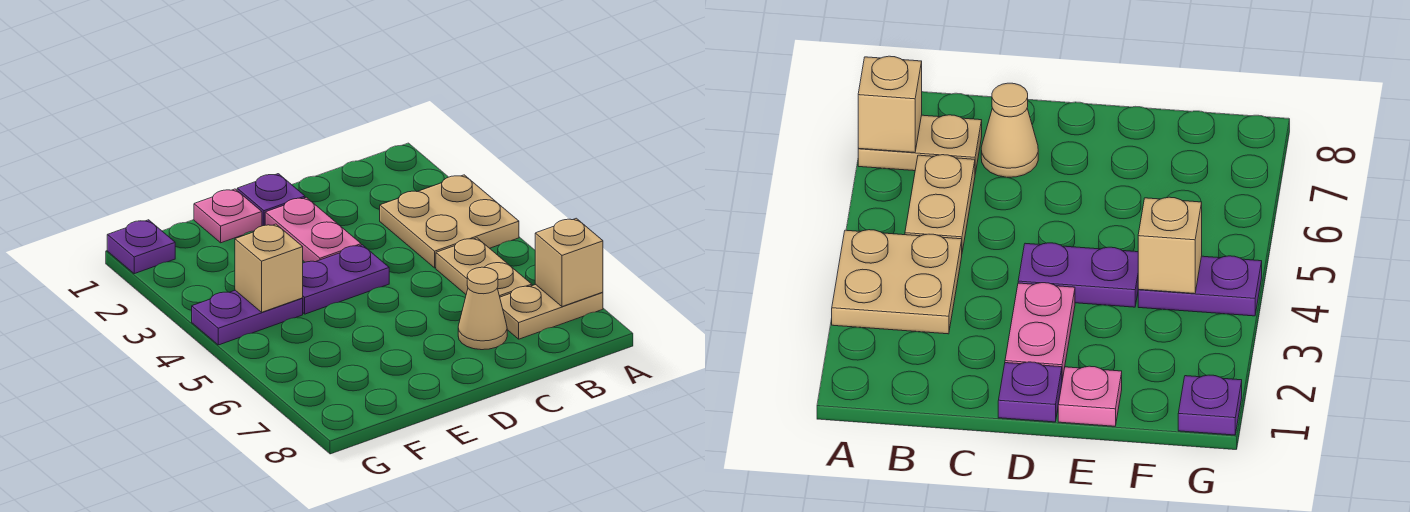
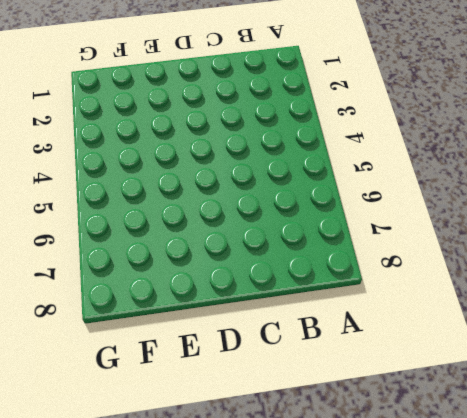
none -> tan 2x2 plate [380,175,519,268]
none -> tan 1x2 plate [500,285,603,339]
none -> tan 1x2 plate [436,238,532,297]

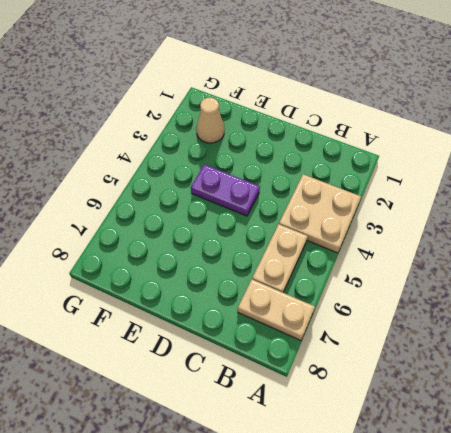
tan 1x1 cone [196,98,224,143] -> tan 1x1 cone moved to [458,267,507,350]
none -> purple 1x1 plate [237,174,305,226]
none -> pink 1x2 plate [265,197,361,262]
none -> pink 1x1 plate [194,189,262,243]

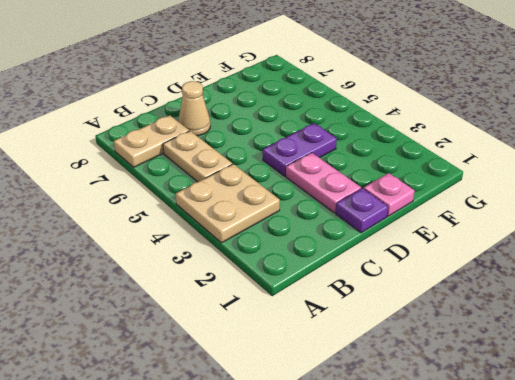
none -> purple 1x2 plate [192,290,303,345]
none -> purple 1x1 plate [107,220,175,274]
none -> tan 1x1 brick [535,218,603,307]

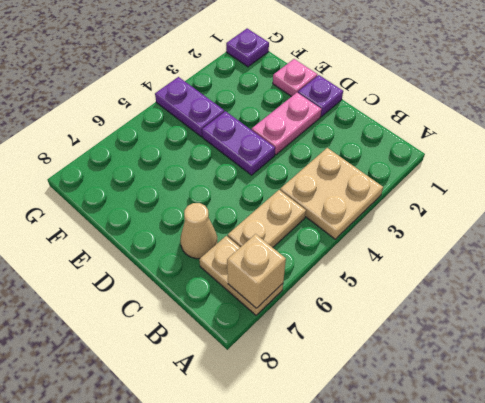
none -> tan 1x1 brick [235,224,303,312]

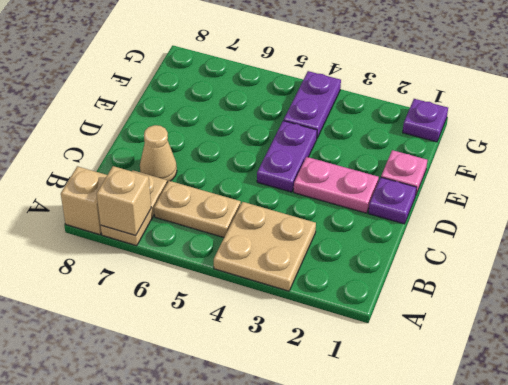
tan 1x1 brick [61,166,107,235] -> tan 1x1 brick moved to [235,224,303,312]

